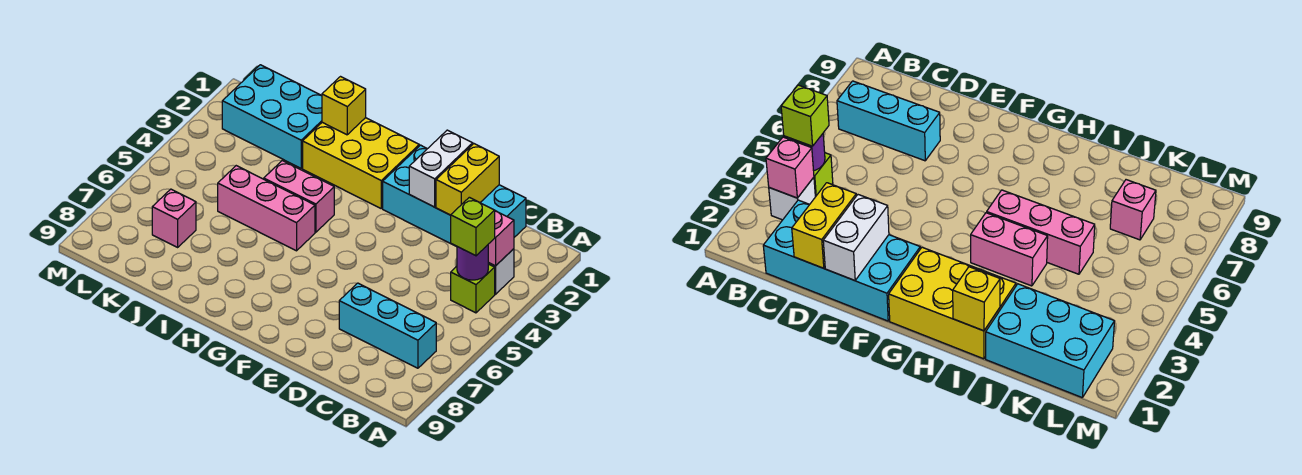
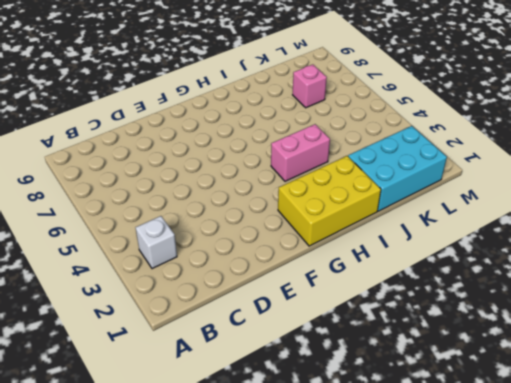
none -> lime 1x1 brick [451,264,495,313]
none -> cyan 1x3 brick [339,283,436,368]
none -> cyan 2x4 brick [383,145,526,247]

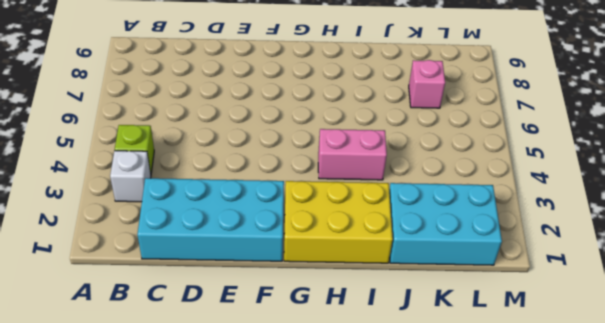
none -> cyan 1x3 brick [339,283,436,368]
none -> pink 1x3 brick [218,166,315,251]
none -> pink 1x1 brick [488,211,514,266]

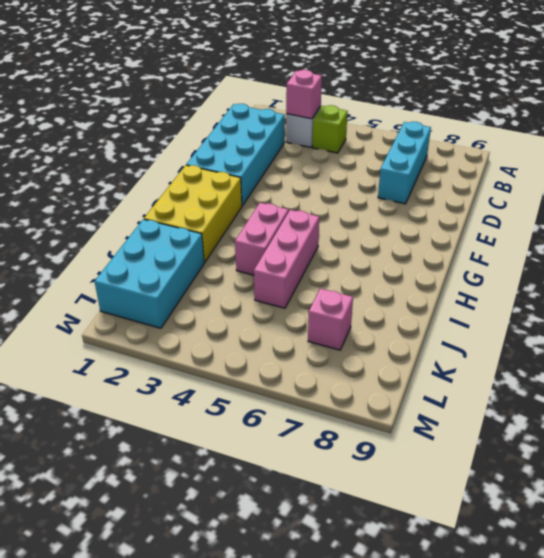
none -> purple 1x1 round brick [457,245,488,280]
none -> yellow 1x2 brick [436,144,499,215]
none -> white 1x2 brick [409,130,473,207]

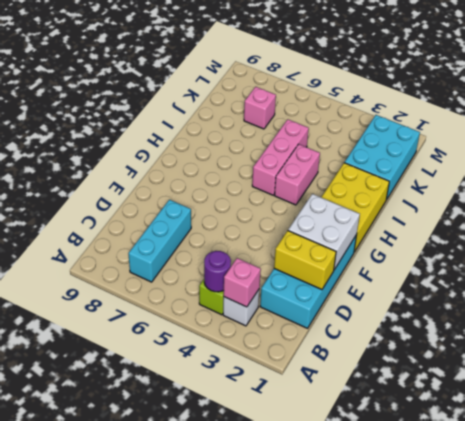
white 2x2 brick [288,194,360,270] -> white 1x2 brick [409,130,473,207]
none -> yellow 1x1 brick [322,77,366,135]
none -> lime 1x1 brick [451,197,495,256]

